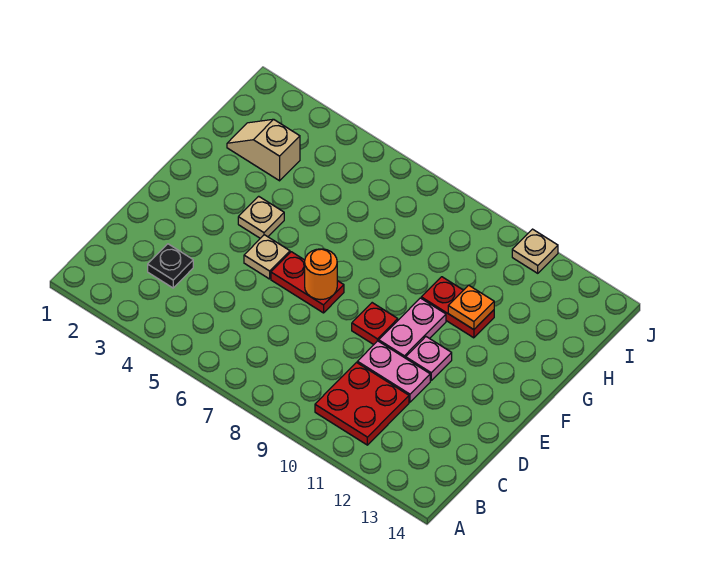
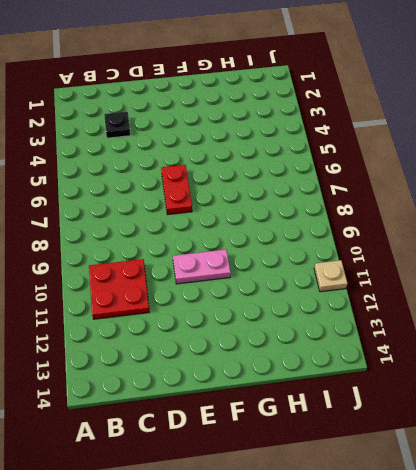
none -> pink 1x2 plate [357,341,430,402]
none -> tan 1x1 plate [244,235,290,279]
none -> red 1x1 plate [352,303,398,345]

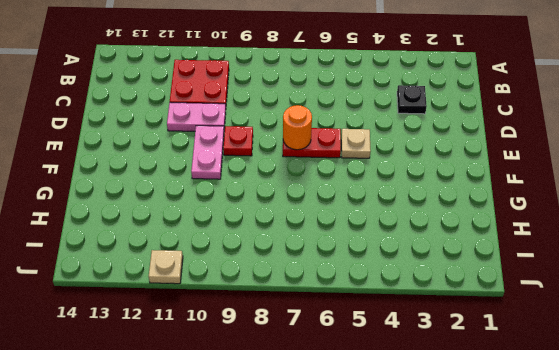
none -> pink 1x1 plate [406,337,452,380]
none -> tan 1x1 plate [238,196,284,238]
none -> red 1x2 plate [421,277,494,338]

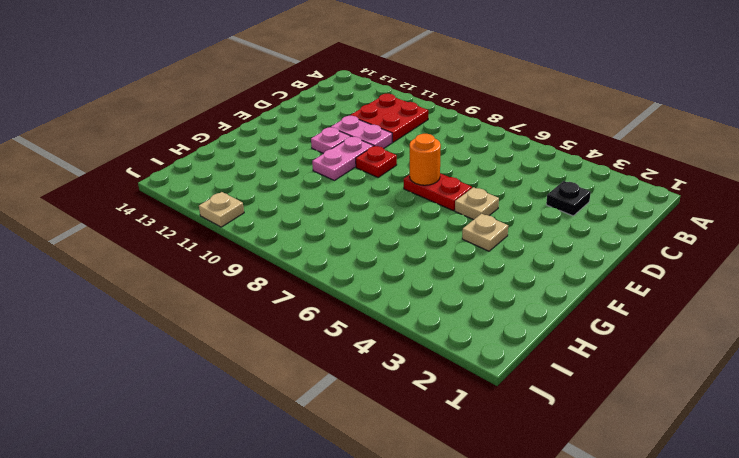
none -> red 1x2 plate [421,277,494,338]
none -> tan 1x2 slope [227,119,300,181]
none -> orange 1x1 plate [448,285,494,330]

